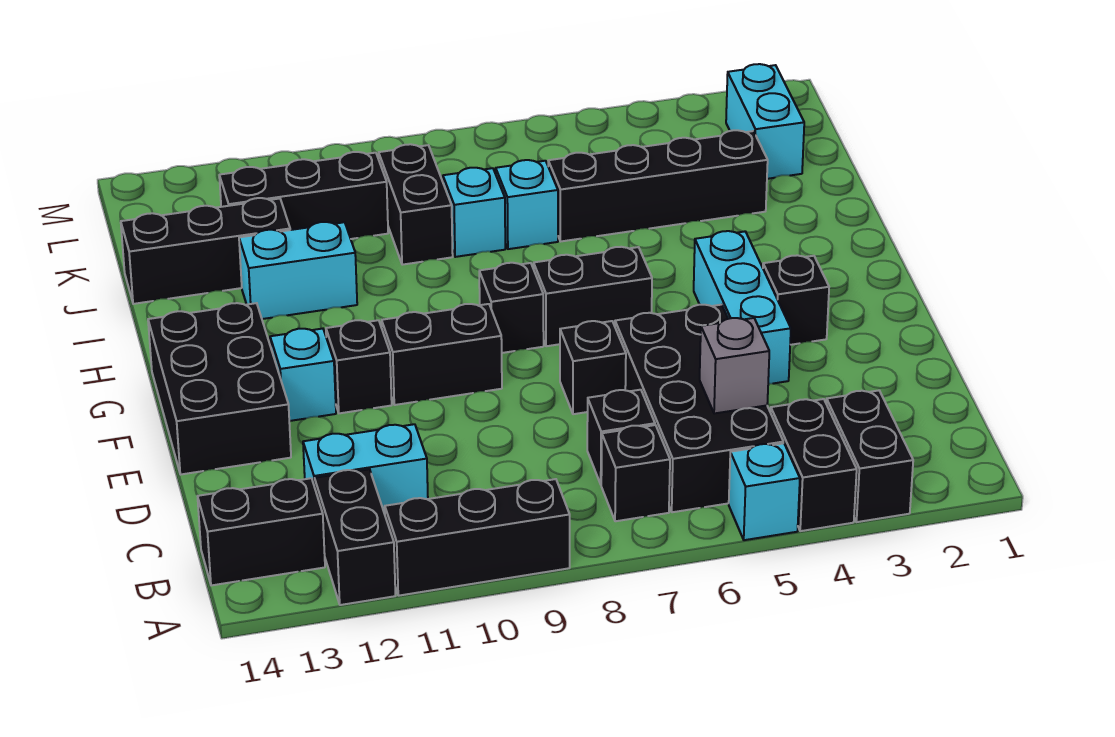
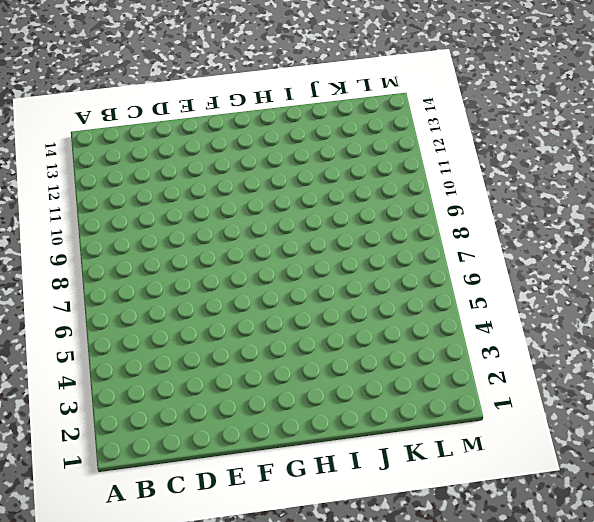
none -> black 1x2 brick [826,391,913,522]
none -> black 1x2 brick [771,399,857,531]
none -> cyan 1x1 brick [729,443,800,540]

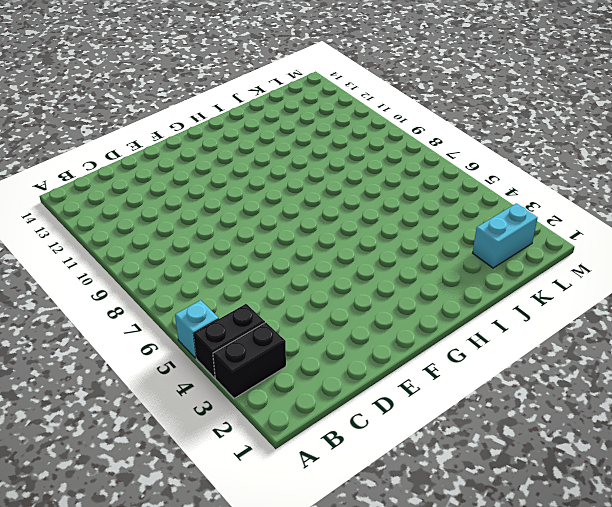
none -> black 1x3 brick [385,479,570,596]
none -> black 1x2 brick [315,469,395,605]
none -> black 2x4 brick [615,305,783,512]

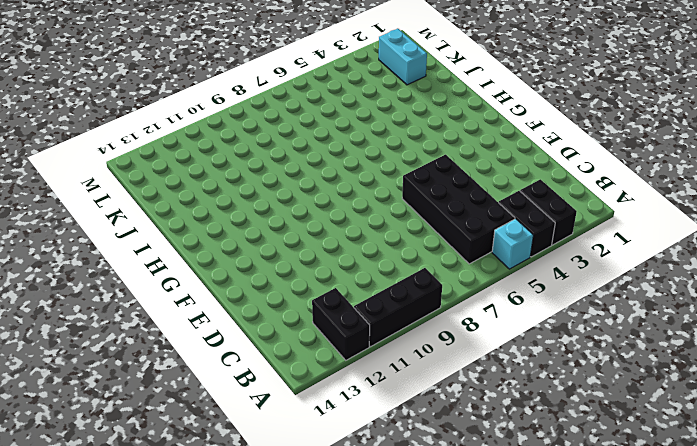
none -> black 1x1 brick [601,425,670,521]
none -> black 1x2 brick [198,478,325,585]
none -> black 1x1 brick [587,390,655,484]

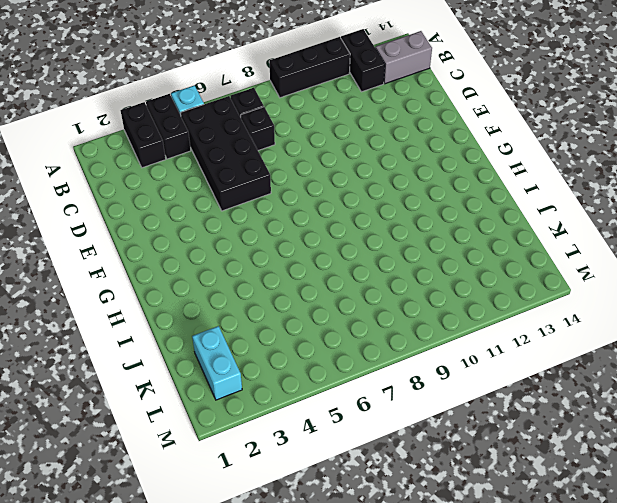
grey 1x2 brick [375,31,432,84] -> black 1x2 brick [198,478,325,585]
none -> cyan 1x2 brick [303,424,428,514]
none -> cyan 1x3 brick [694,231,791,384]
none -> black 1x1 brick [560,321,626,414]

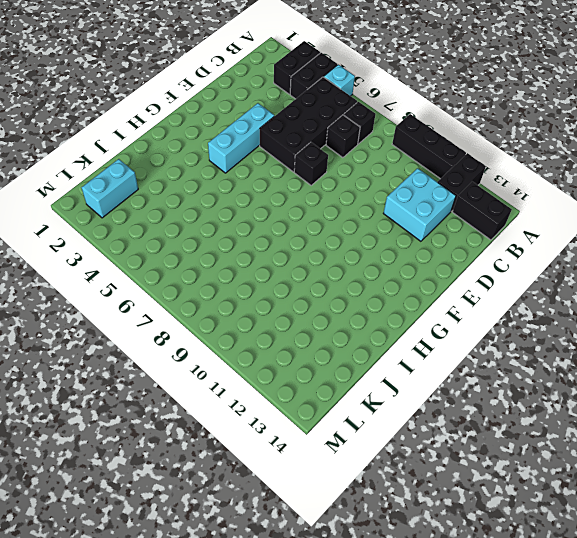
cyan 2x2 brick [383,168,456,241] -> cyan 1x2 brick [303,424,428,514]
none -> black 2x3 brick [148,303,291,474]
none -> black 1x1 brick [763,255,829,345]
none -> black 1x2 brick [382,304,502,405]

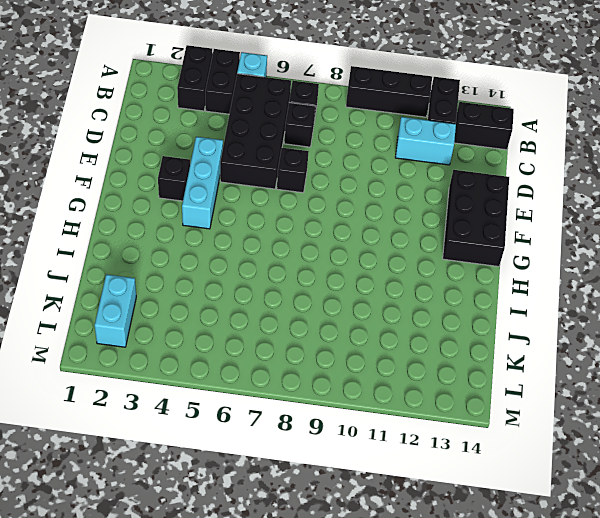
none -> black 1x2 brick [382,304,502,405]
none -> black 1x1 brick [326,320,392,413]
none -> cyan 1x1 brick [270,329,336,421]

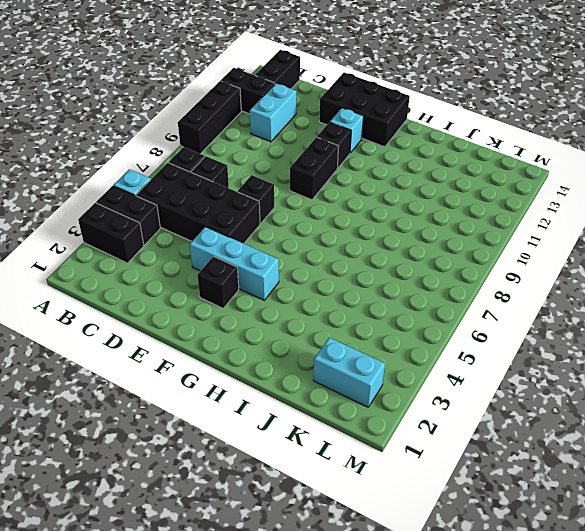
none -> black 1x2 brick [534,247,652,346]
none -> black 1x1 brick [479,263,544,353]
none -> cyan 1x2 brick [239,222,357,319]

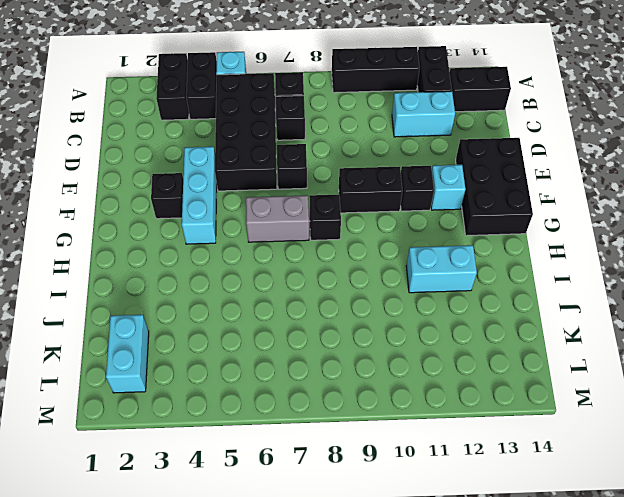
grey 1x2 brick [246,195,309,242] -> black 1x2 brick [534,247,652,346]
none -> black 1x4 brick [548,130,768,241]
none -> cyan 1x1 brick [496,160,558,249]
none -> cyan 1x1 brick [443,168,505,257]

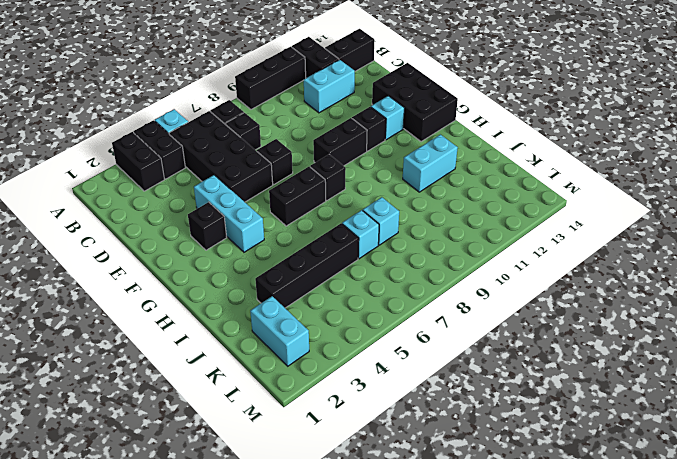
none -> black 1x2 brick [379,144,453,265]
none -> black 1x3 brick [121,198,290,304]
none -> black 1x3 brick [219,152,388,239]

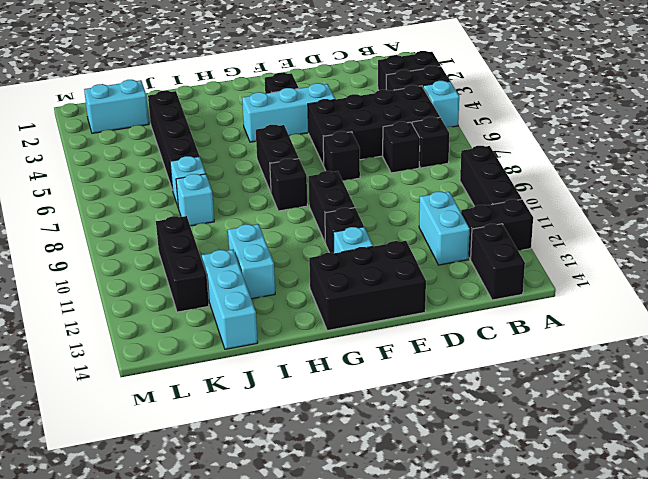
cyan 1x3 brick [202,250,258,349] -> black 1x3 brick [121,198,290,304]
none -> black 1x2 brick [379,144,453,265]
none -> grey 1x1 brick [700,318,769,414]

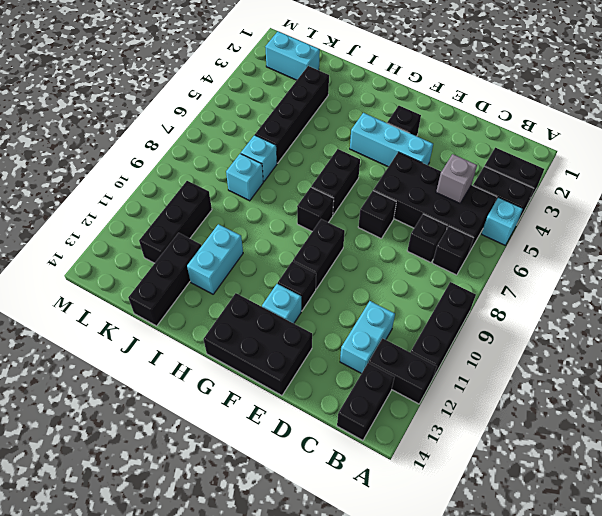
none -> black 1x2 brick [379,144,453,265]

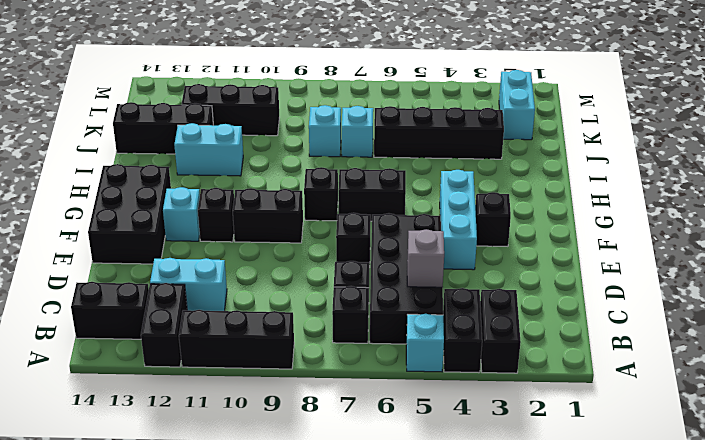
none -> black 1x2 brick [379,144,453,265]

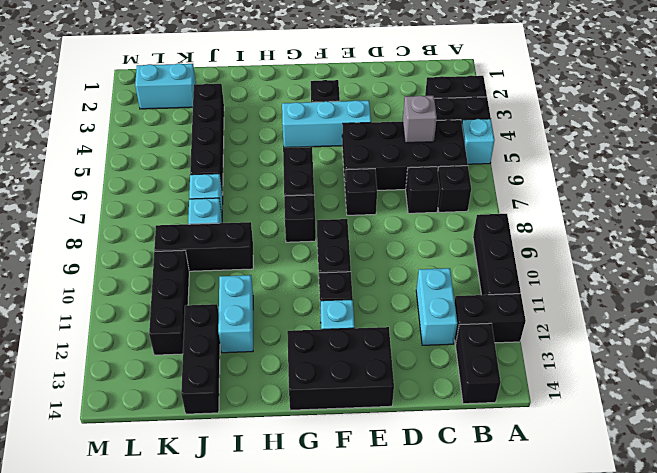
black 1x3 brick [154,222,253,271] -> black 1x2 brick [379,144,453,265]

